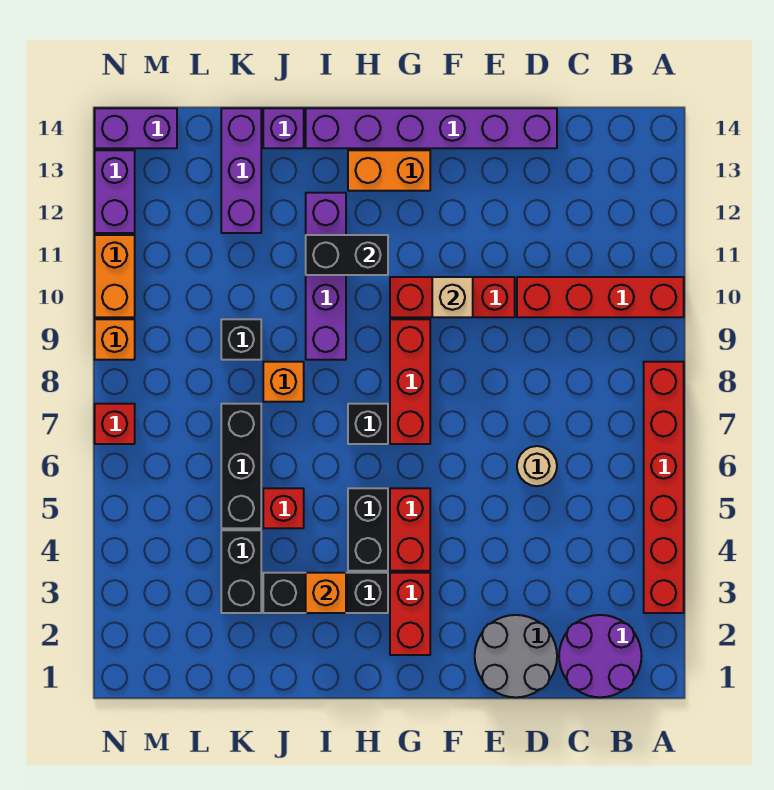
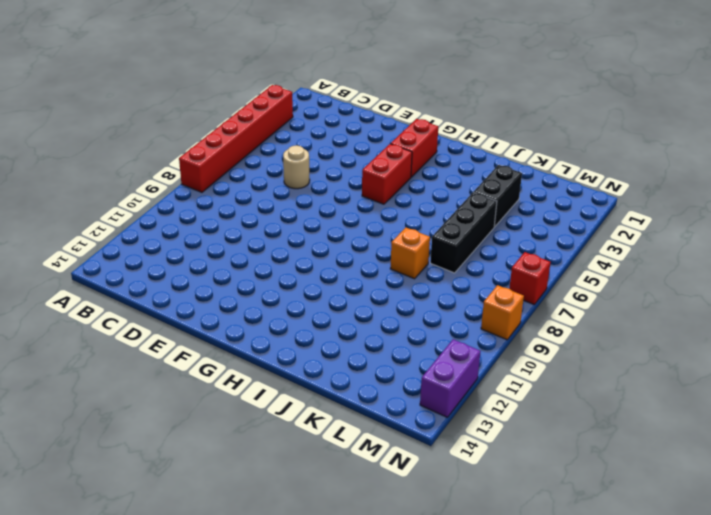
none -> red 1x4 brick [517,277,684,317]
none -> purple 2x2 round brick [559,615,641,697]
none -> grey 2x2 round brick [475,615,557,697]
none -> purple 1x6 brick [306,108,557,148]

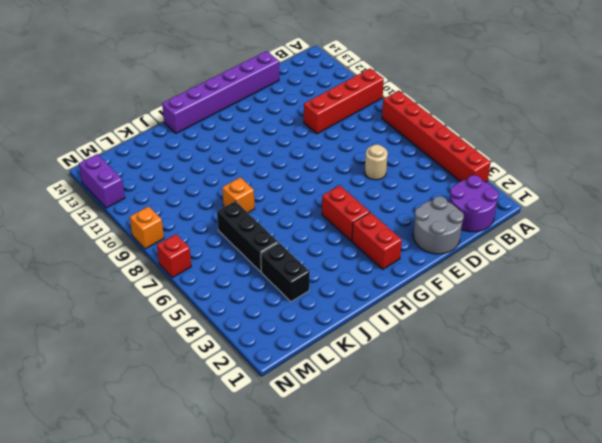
none -> red 1x3 brick [390,277,515,317]
none -> red 1x3 brick [390,319,430,444]
none -> orange 1x2 brick [348,150,430,191]
none -> black 1x3 brick [263,573,388,613]

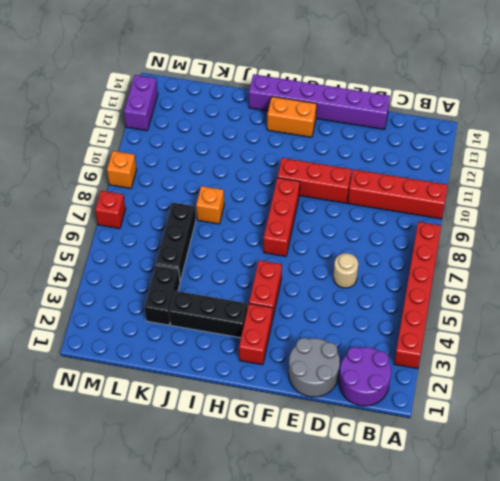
none -> black 1x2 brick [348,488,388,571]
none -> black 1x1 brick [348,404,388,444]
none -> purple 1x4 brick [306,193,346,360]
none -> red 1x1 brick [263,488,304,528]

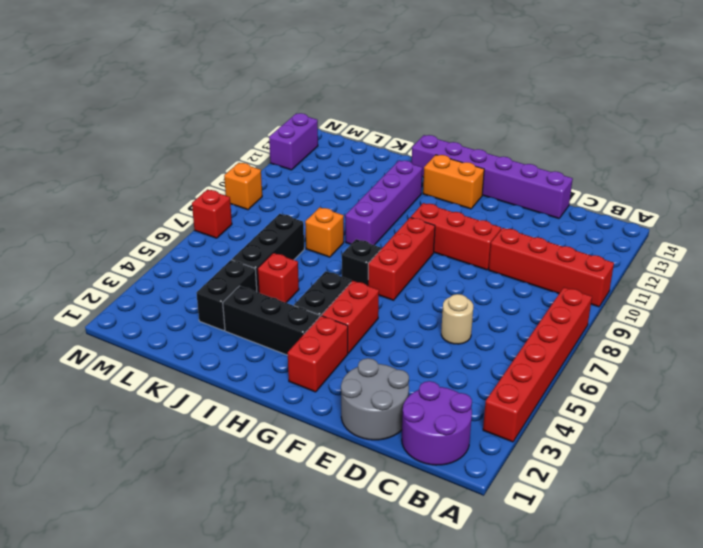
none -> purple 1x1 brick [263,108,304,148]
none -> black 1x1 brick [221,319,261,360]
none -> purple 1x3 brick [221,108,261,233]
none -> purple 1x2 brick [95,108,177,148]

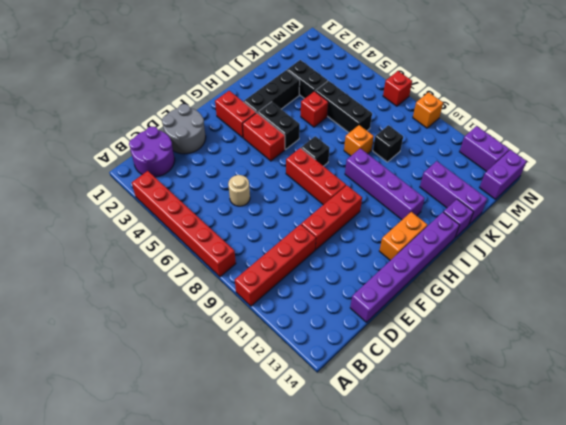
none -> orange 1x2 brick [95,235,135,317]
none -> tan 1x1 brick [432,277,473,317]
none -> black 1x2 brick [306,235,388,275]
none -> orange 1x1 brick [306,573,346,613]

